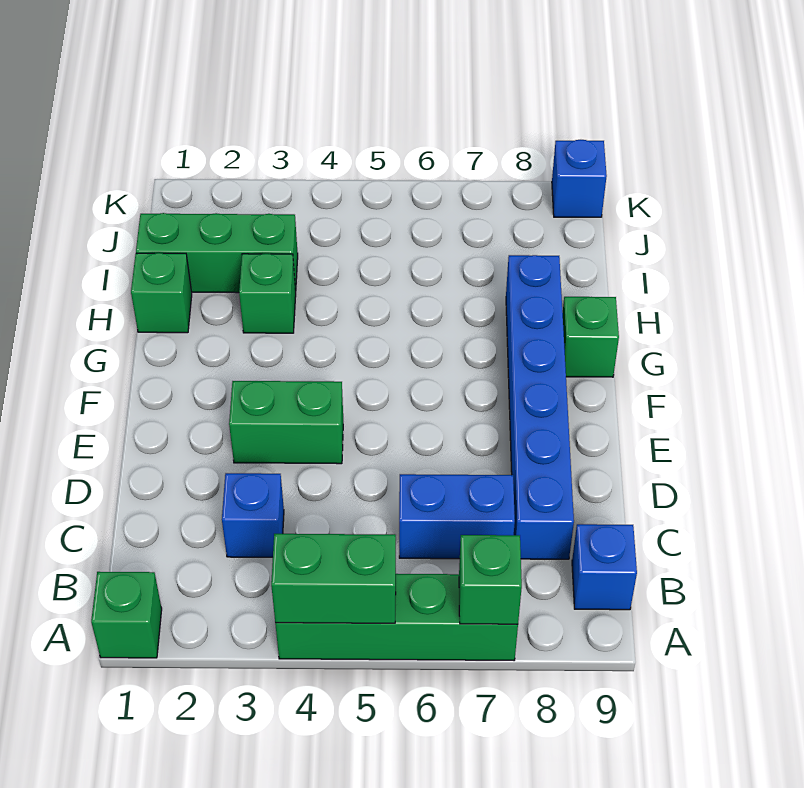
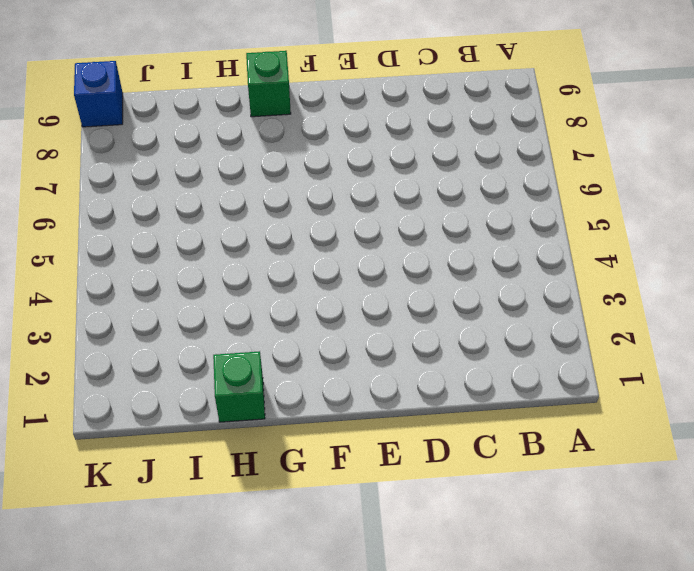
none -> green 1x1 brick [91,572,162,658]
none -> green 1x4 brick [275,574,518,660]
none -> blue 1x1 brick [572,524,637,610]

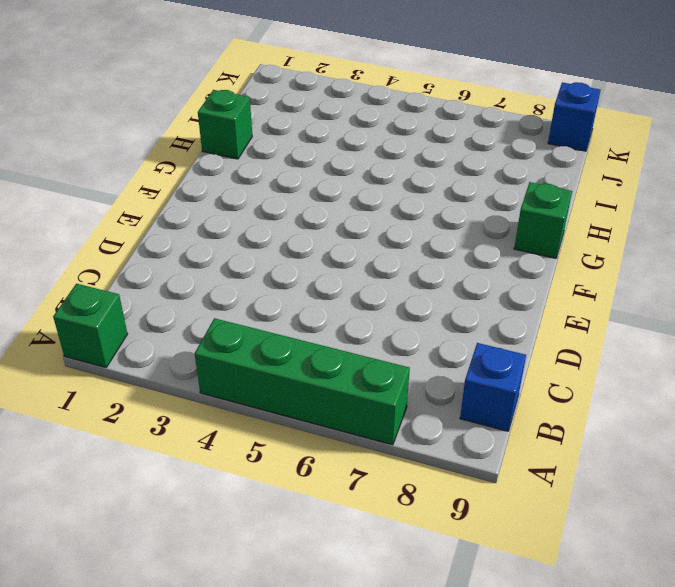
none -> blue 1x1 brick [222,473,284,557]
none -> blue 1x2 brick [399,474,515,559]
none -> blue 1x6 brick [506,255,574,559]

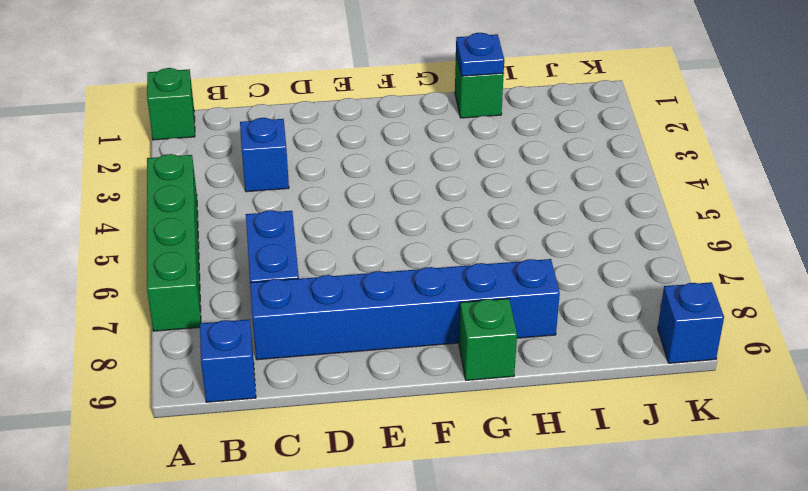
blue 1x1 plate [456,33,504,76] -> none
none -> green 1x2 brick [229,381,343,464]
none -> green 1x1 brick [239,254,296,333]
none -> green 1x3 brick [136,213,298,293]

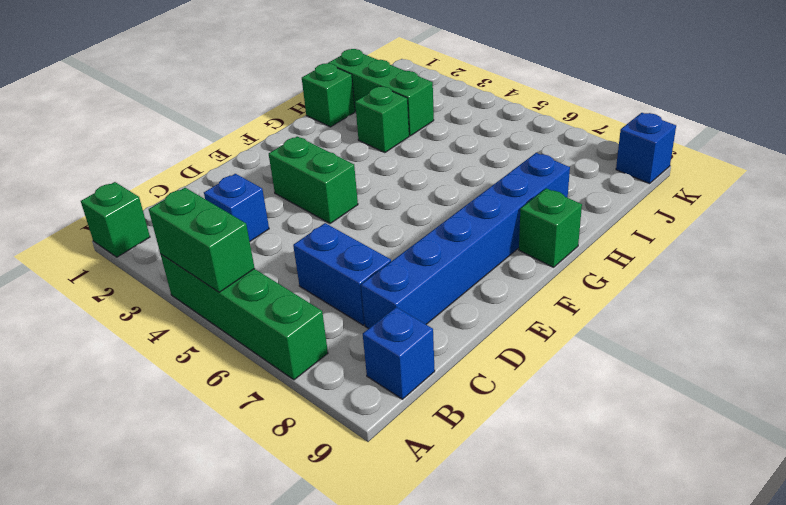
none -> green 1x1 brick [459,535,522,624]

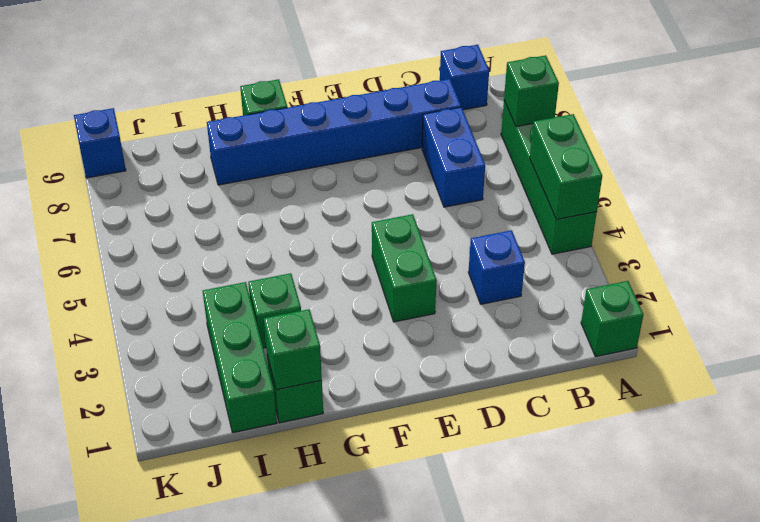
green 1x1 brick [264,309,322,390] -> none

